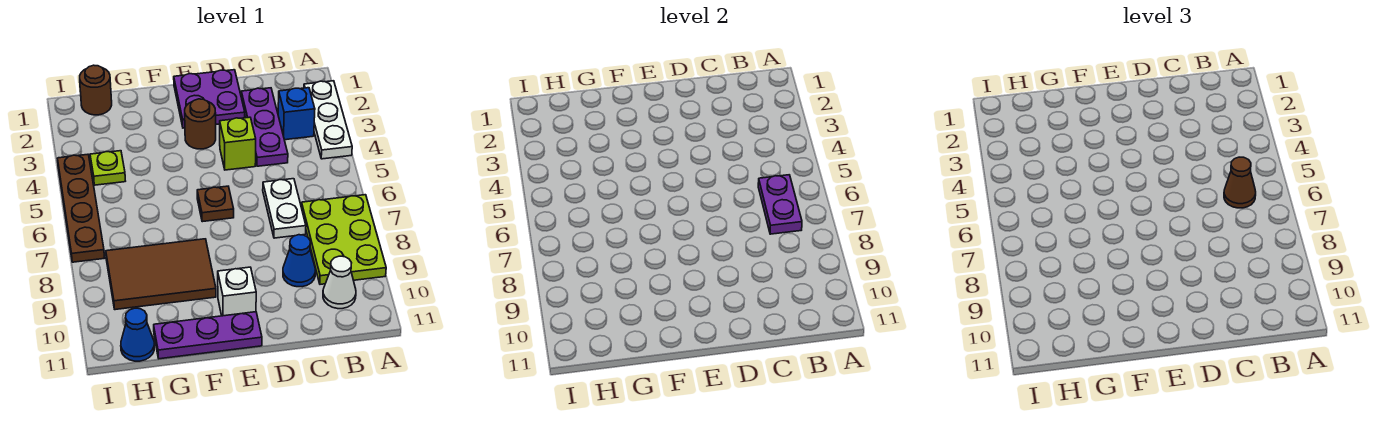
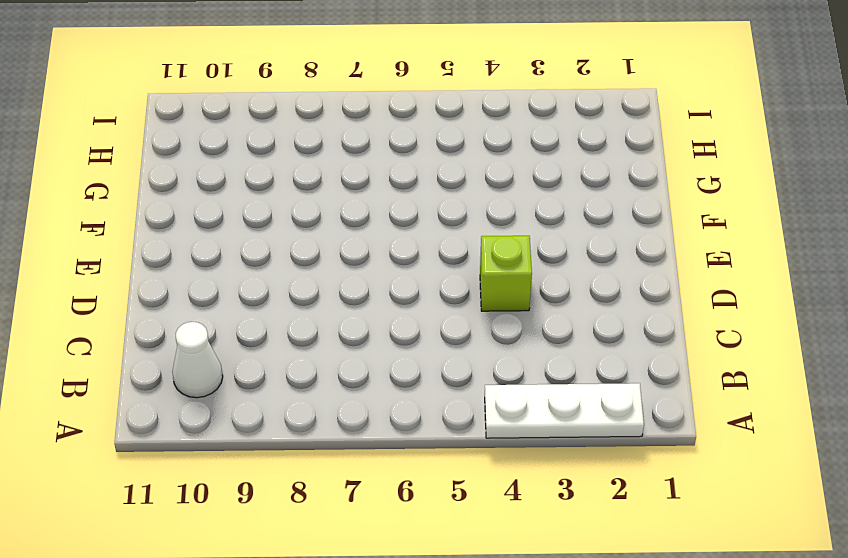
none -> lime 2x3 plate [301,195,386,284]
none -> blue 1x1 brick [278,88,315,140]
none -> purple 1x3 plate [241,88,288,166]

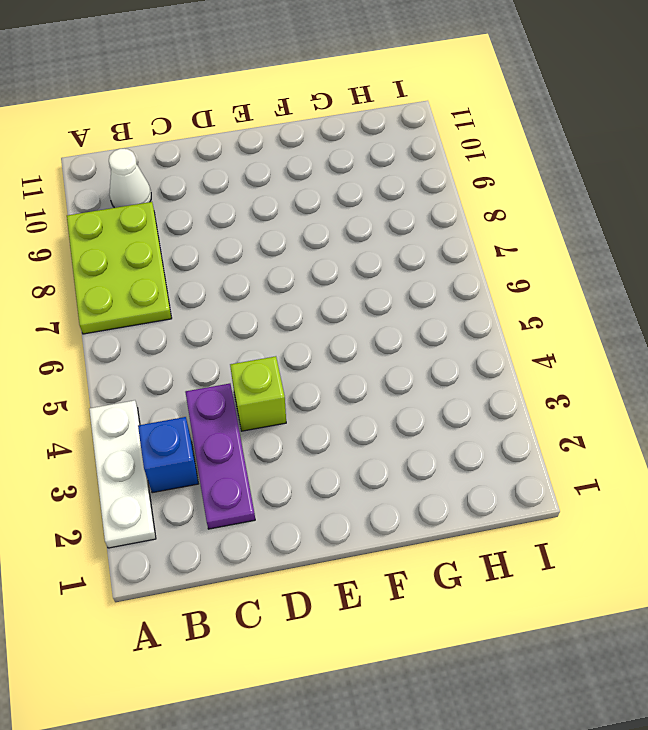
none -> white 1x2 plate [263,179,306,238]
none -> blue 1x1 cone [283,235,315,287]
none -> purple 2x2 plate [174,70,245,128]

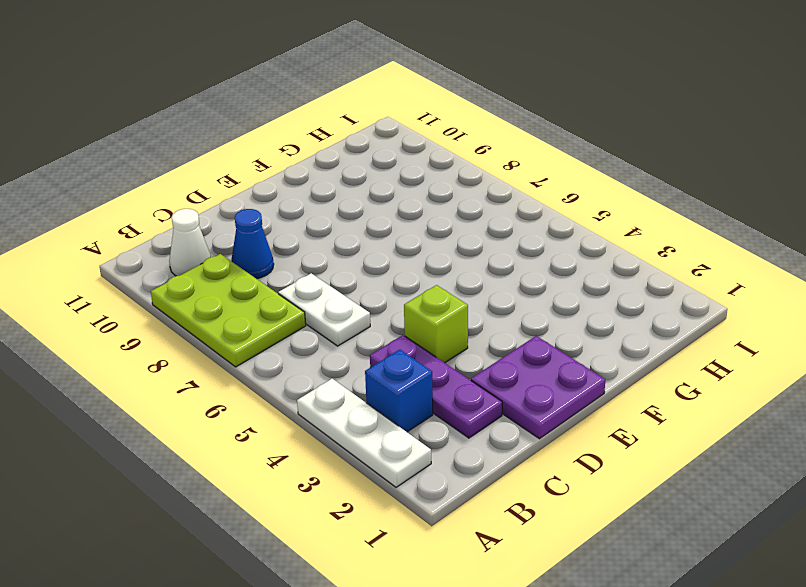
none -> brown 1x1 round brick [185,99,216,149]
none -> brown 1x1 plate [197,186,234,222]
none -> white 1x1 brick [218,267,256,316]

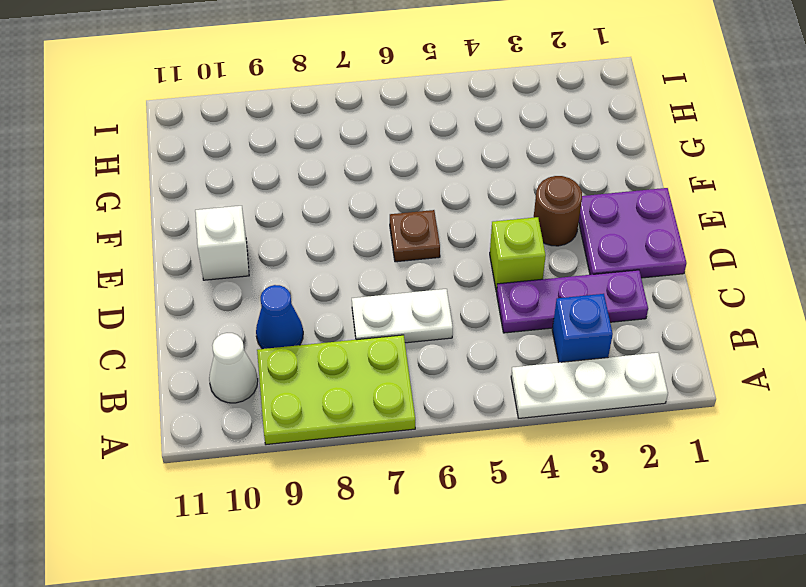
none -> purple 1x3 plate [154,312,262,359]
none -> brown 2x3 tile [106,239,216,310]
none -> brown 1x1 round brick [80,65,112,115]

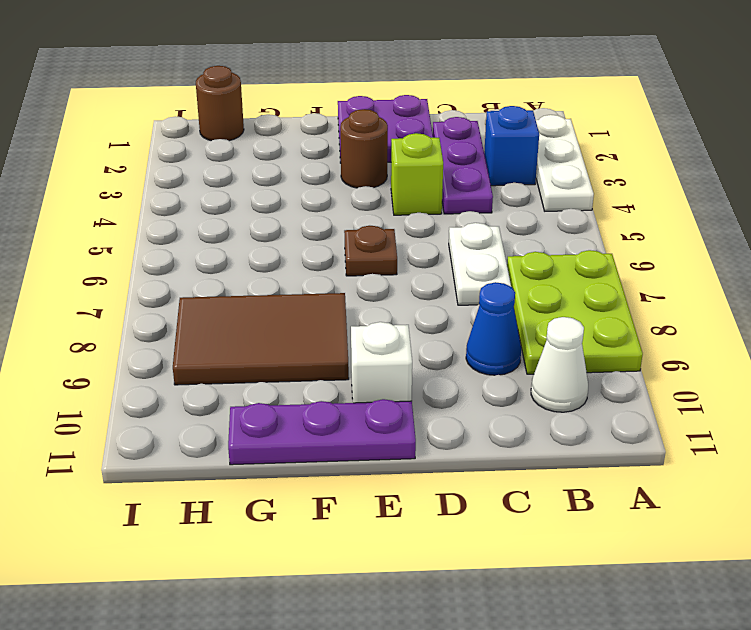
none -> lime 1x1 plate [90,151,125,185]
none -> blue 1x1 cone [121,308,154,361]
none -> brown 1x4 plate [57,154,104,262]

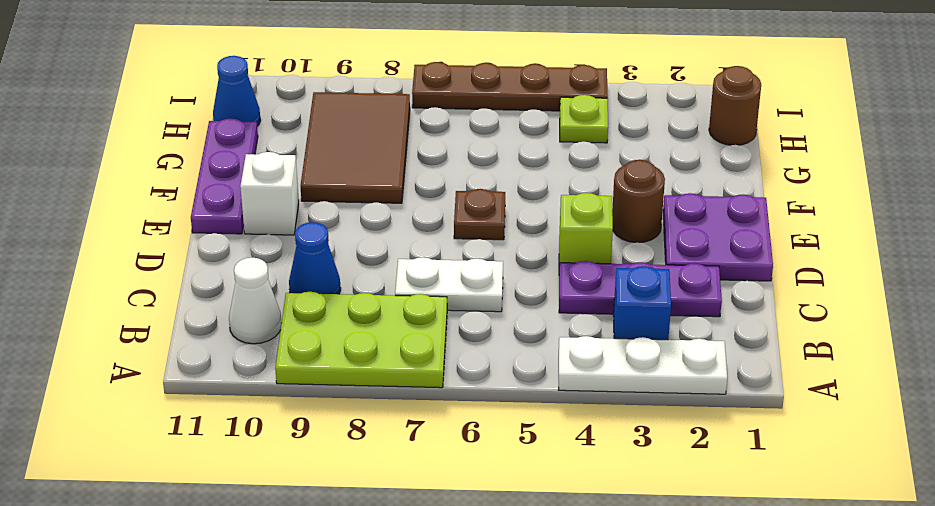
none -> purple 1x2 plate [758,175,802,234]
none -> brown 1x1 cone [1224,157,1256,208]

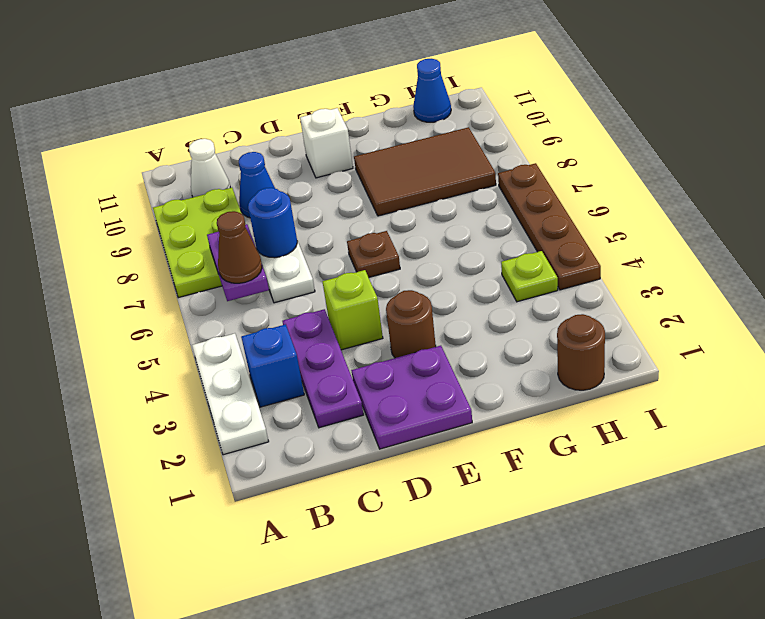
blue 1x1 round brick [248,188,297,258] -> none
none -> purple 1x3 plate [154,312,262,359]

